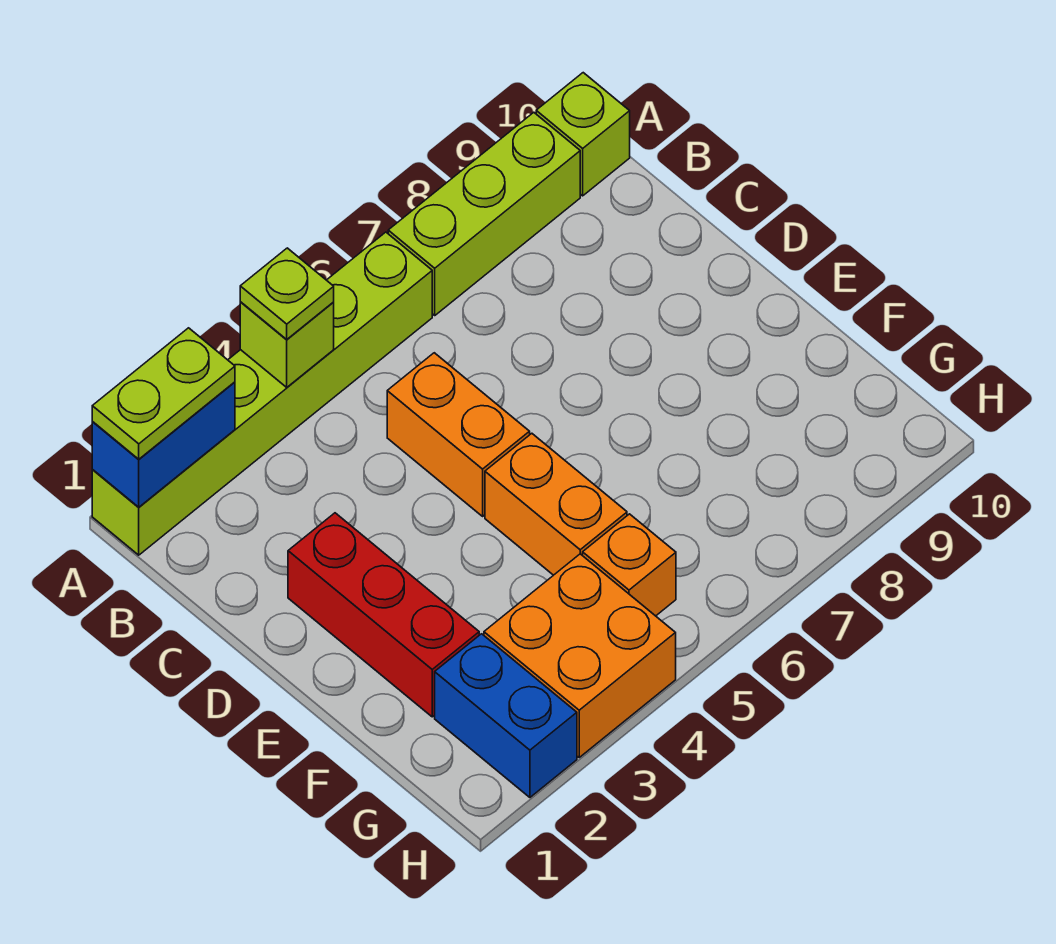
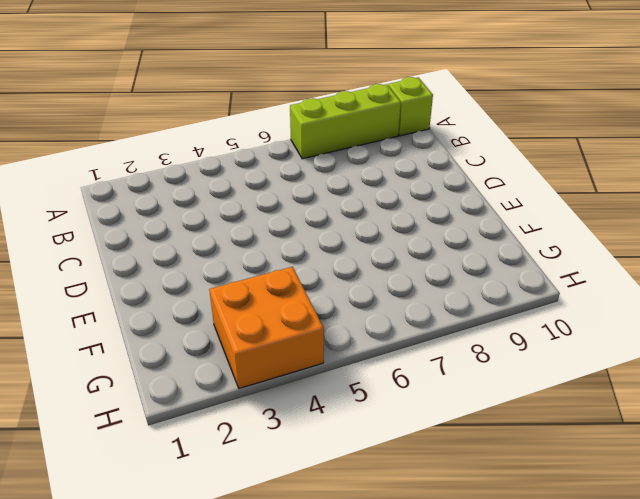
none -> lime 1x6 brick [92,232,432,555]
none -> orange 1x2 brick [387,353,530,516]
none -> red 1x3 brick [288,513,479,717]

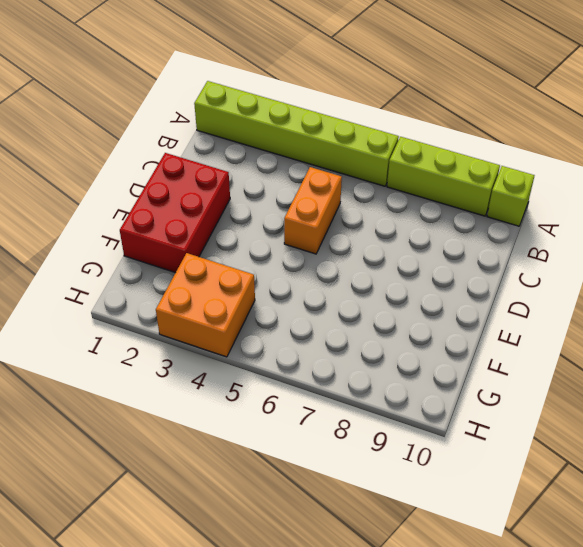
red 2x3 brick [120,153,230,273] -> red 1x3 brick [288,513,479,717]
none -> orange 1x2 brick [485,433,627,575]
none -> blue 1x2 brick [435,634,577,797]
none -> orange 1x1 brick [583,514,676,616]

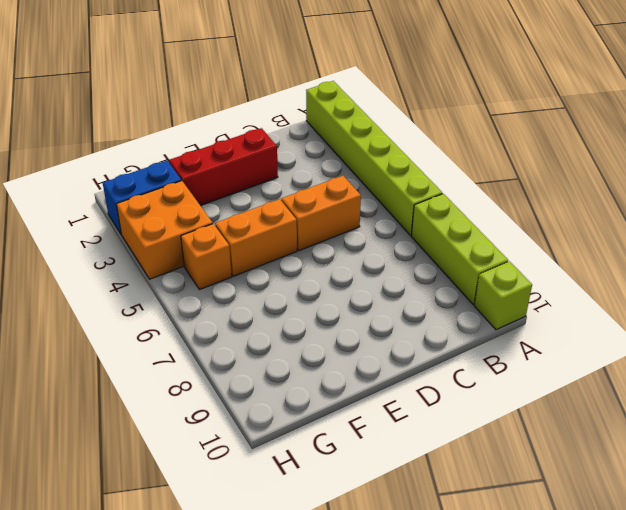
none -> blue 1x2 brick [92,382,235,507]
none -> lime 1x1 brick [240,302,334,387]
none -> lime 1x2 plate [92,328,235,459]

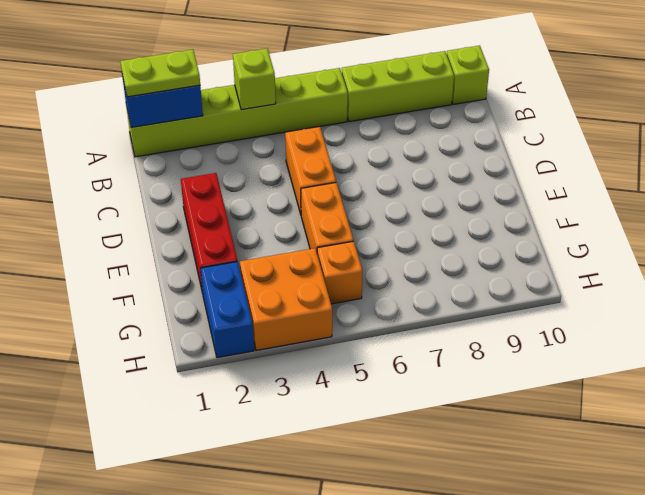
none -> lime 1x1 plate [240,248,334,340]

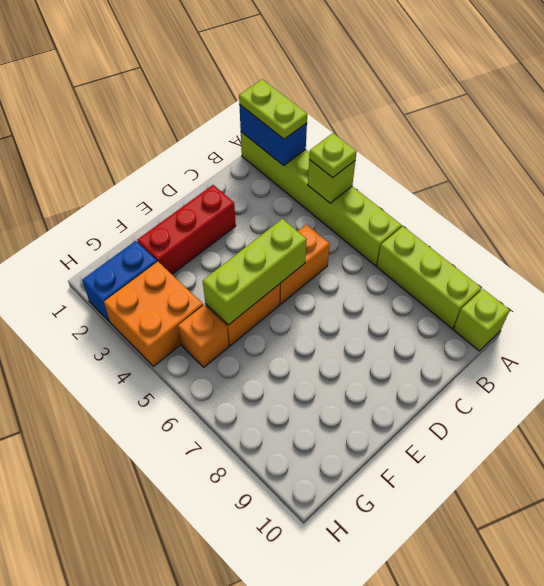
lime 1x3 brick [203,219,307,325] -> none

